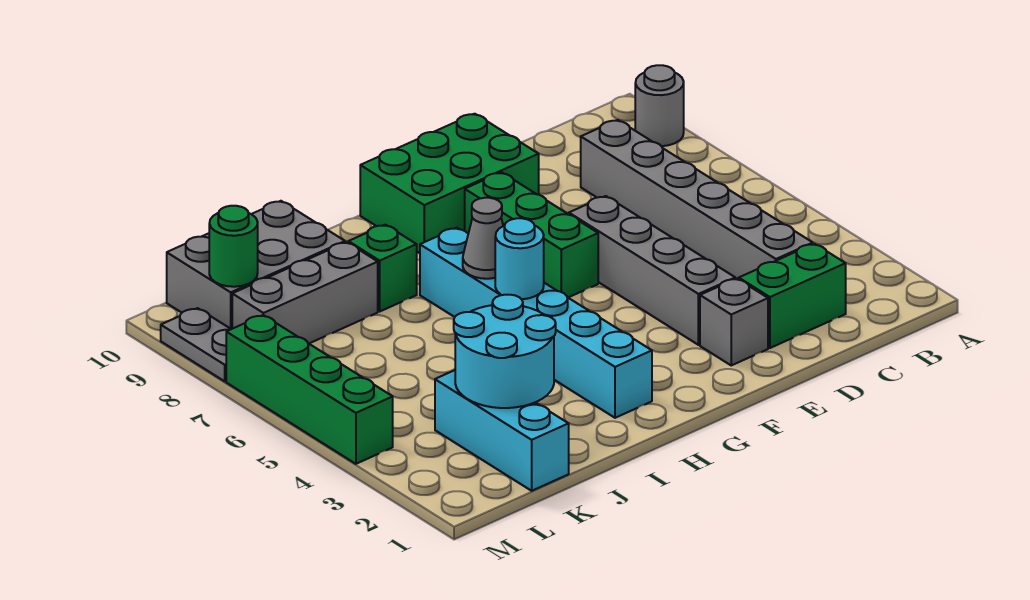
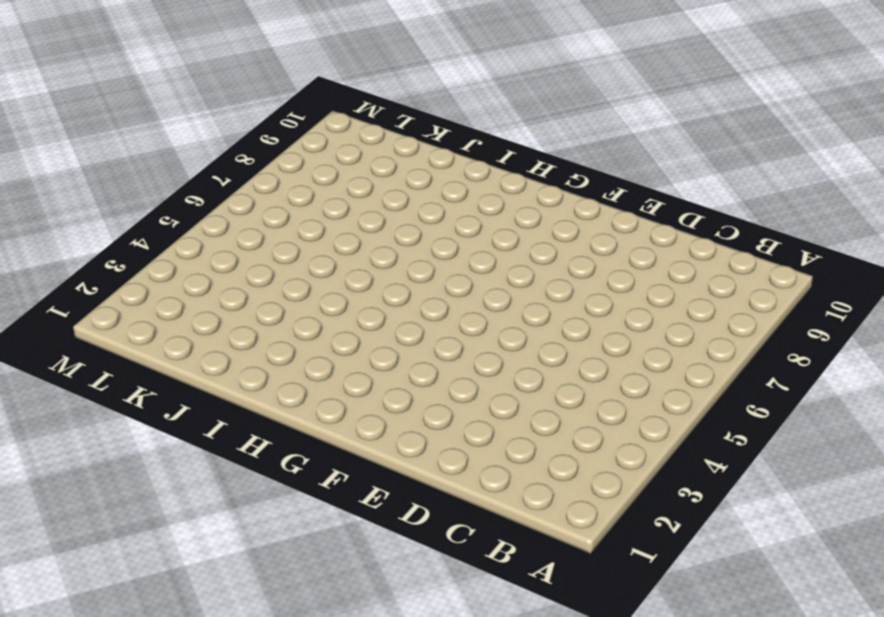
none -> grey 1x1 round brick [635,65,684,146]
none -> green 1x2 brick [739,244,846,348]
none -> grey 1x6 brick [581,120,813,279]

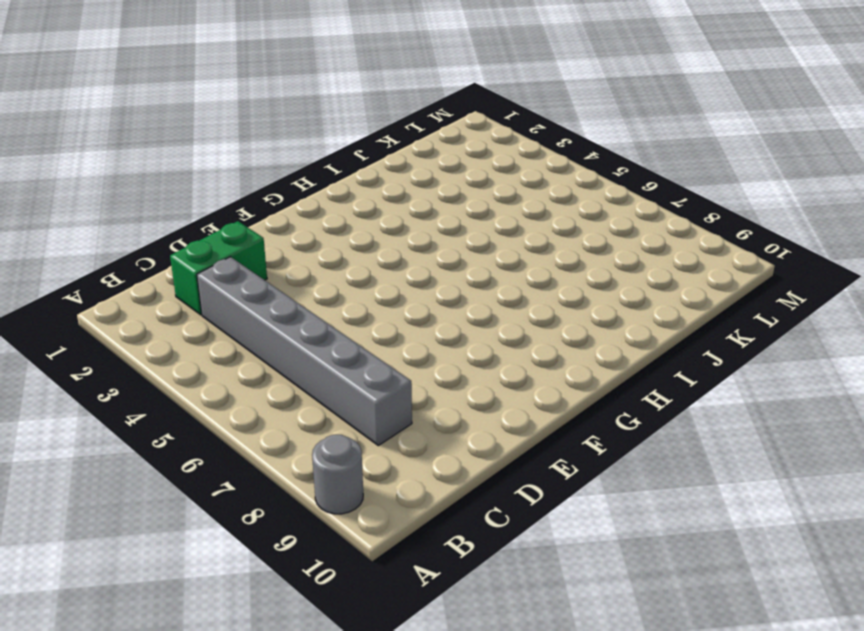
none -> grey 1x1 brick [700,279,768,365]
none -> grey 1x4 brick [569,196,735,345]
none -> green 2x3 brick [360,114,539,253]

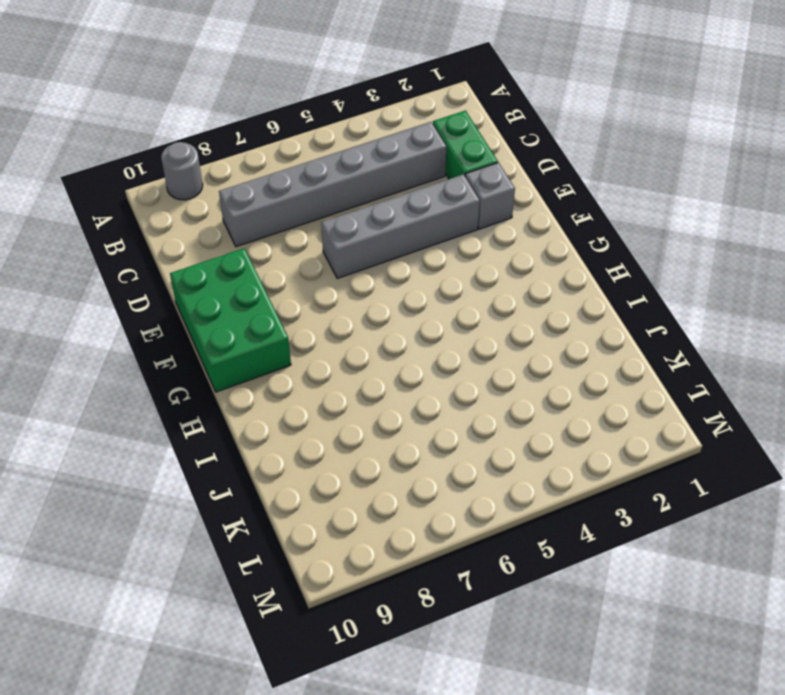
none -> green 1x3 brick [465,172,598,297]
none -> cyan 1x6 brick [420,228,652,418]
none -> green 1x1 brick [348,225,417,311]

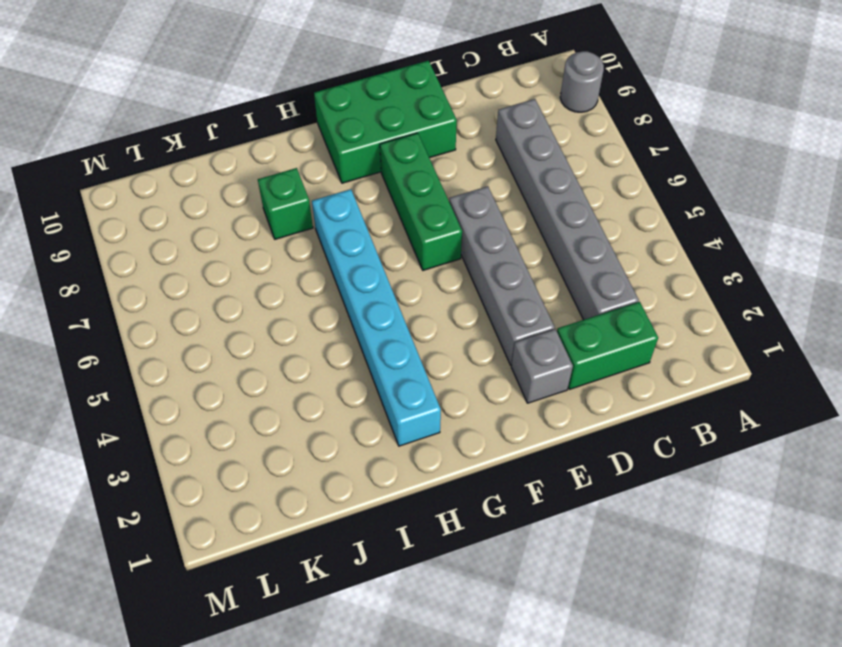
none -> grey 1x3 brick [232,242,378,343]
none -> grey 2x3 brick [167,201,345,329]
none -> cyan 1x3 brick [435,370,569,491]

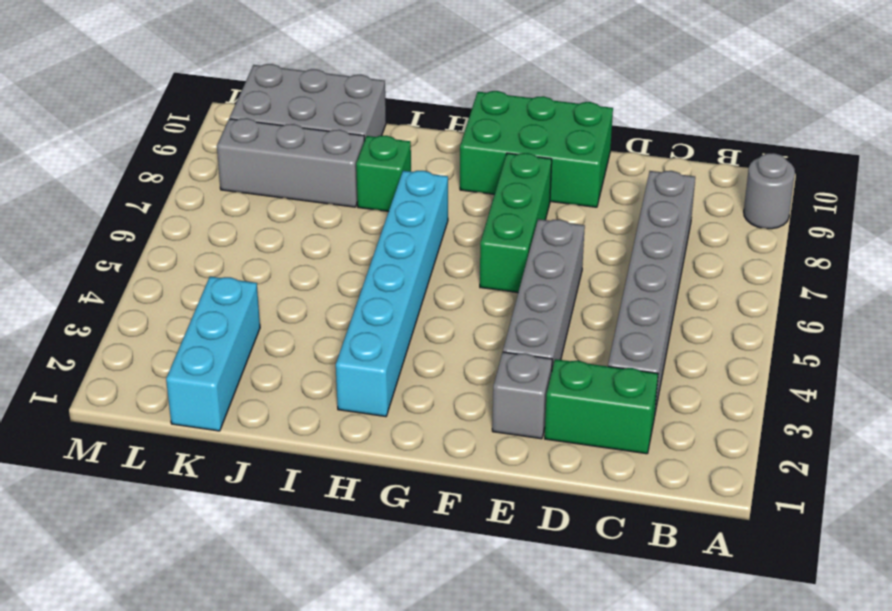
none -> green 1x4 brick [226,315,393,464]
none -> grey 1x2 plate [161,308,231,381]
none -> cyan 1x1 round brick [495,218,544,299]

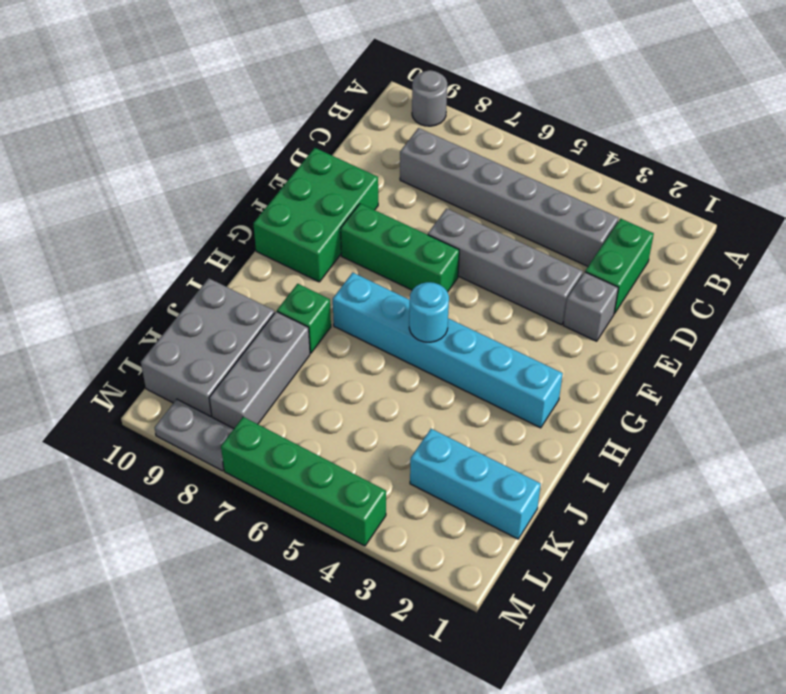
none -> grey 1x1 cone [463,198,503,279]
none -> cyan 2x2 round brick [454,295,556,408]
none -> green 1x1 round brick [209,206,258,287]

